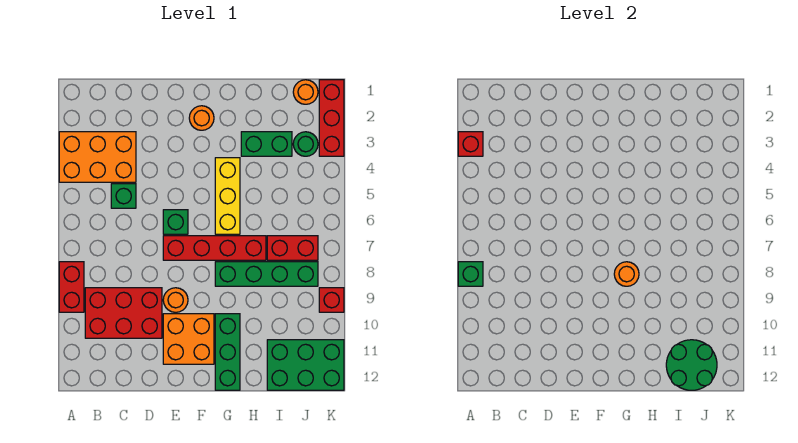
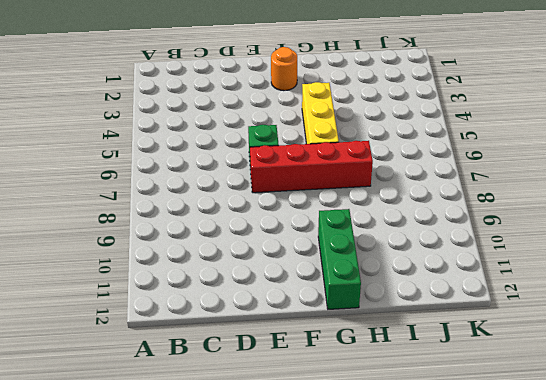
none -> orange 2x3 brick [59,132,136,182]
none -> red 1x2 brick [59,262,84,312]
none -> red 2x3 brick [85,288,162,338]

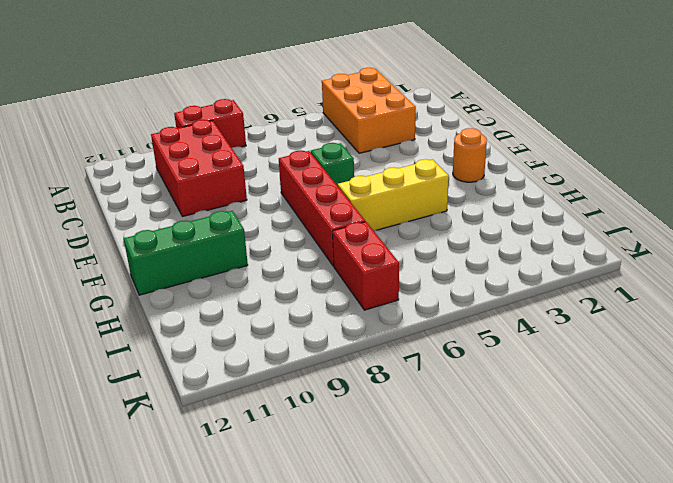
none -> green 1x1 brick [111,184,136,208]
none -> orange 1x1 round brick [163,288,188,312]
none -> orange 2x2 brick [163,314,214,364]

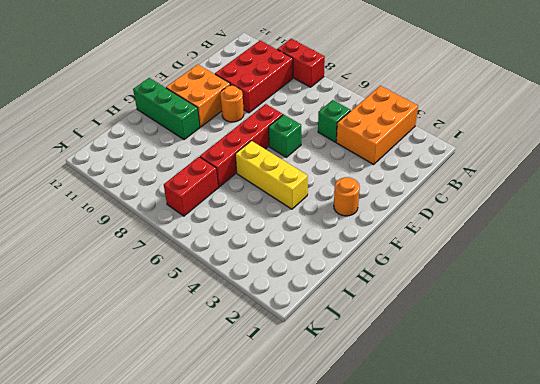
none -> green 1x4 brick [215,262,318,286]
none -> green 1x2 brick [241,132,292,156]
none -> green 2x3 brick [267,340,344,390]

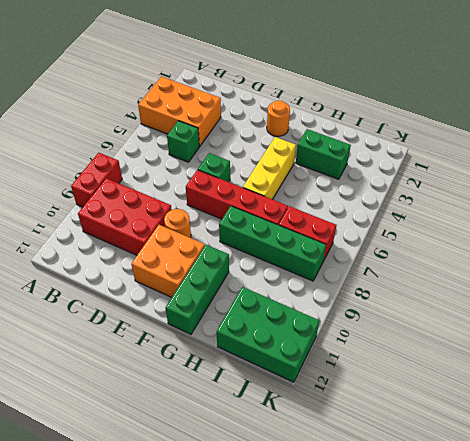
none -> orange 1x1 round brick [293,80,318,104]
none -> green 1x1 round brick [293,132,318,156]
none -> red 1x3 brick [319,80,344,156]

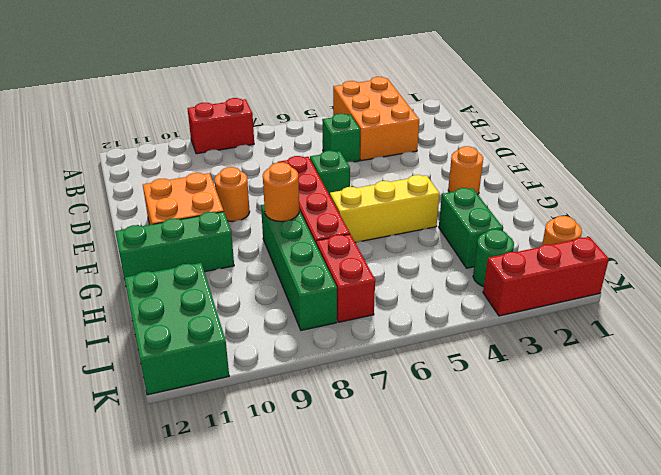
none -> red 2x3 brick [85,288,162,338]
none -> red 1x1 brick [319,288,344,312]
none -> red 1x1 brick [458,132,483,156]

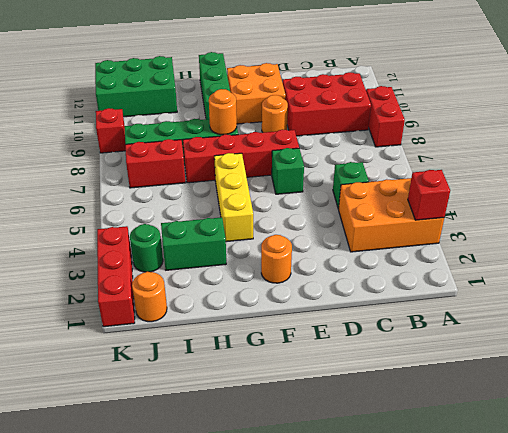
none -> green 1x1 brick [458,262,483,286]
none -> green 2x2 round brick [666,340,717,390]

